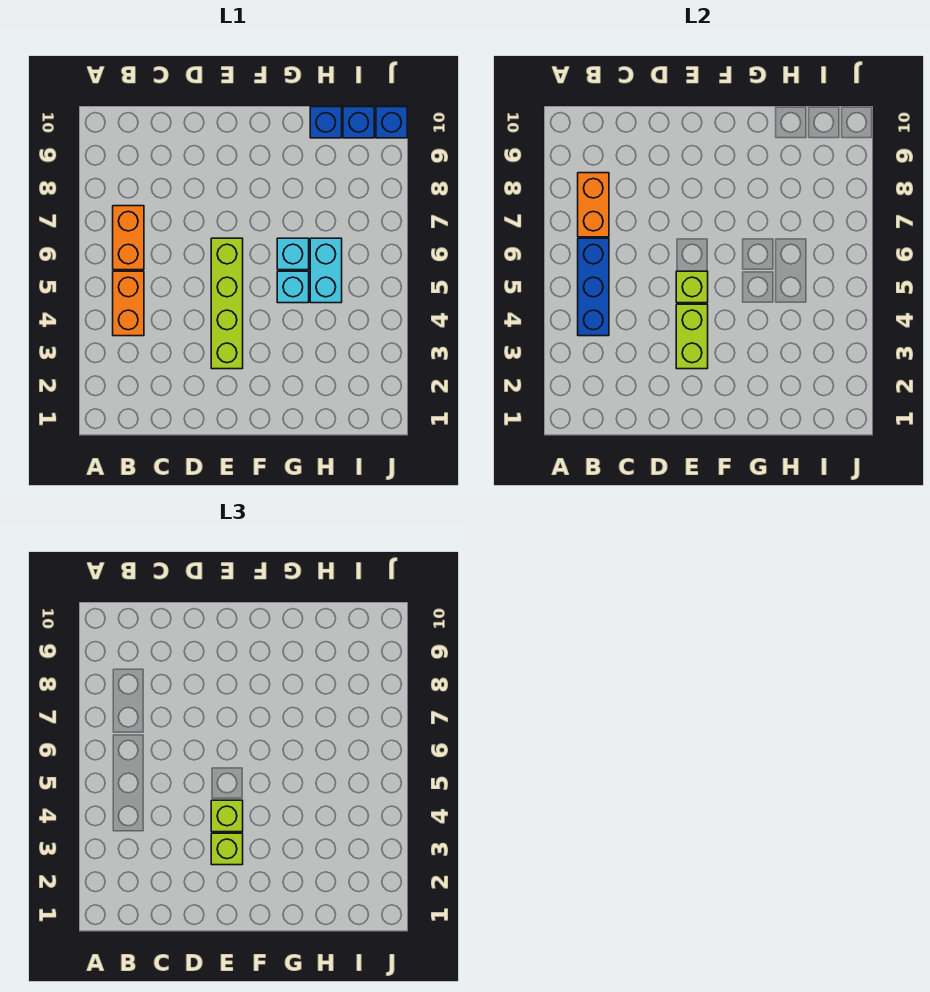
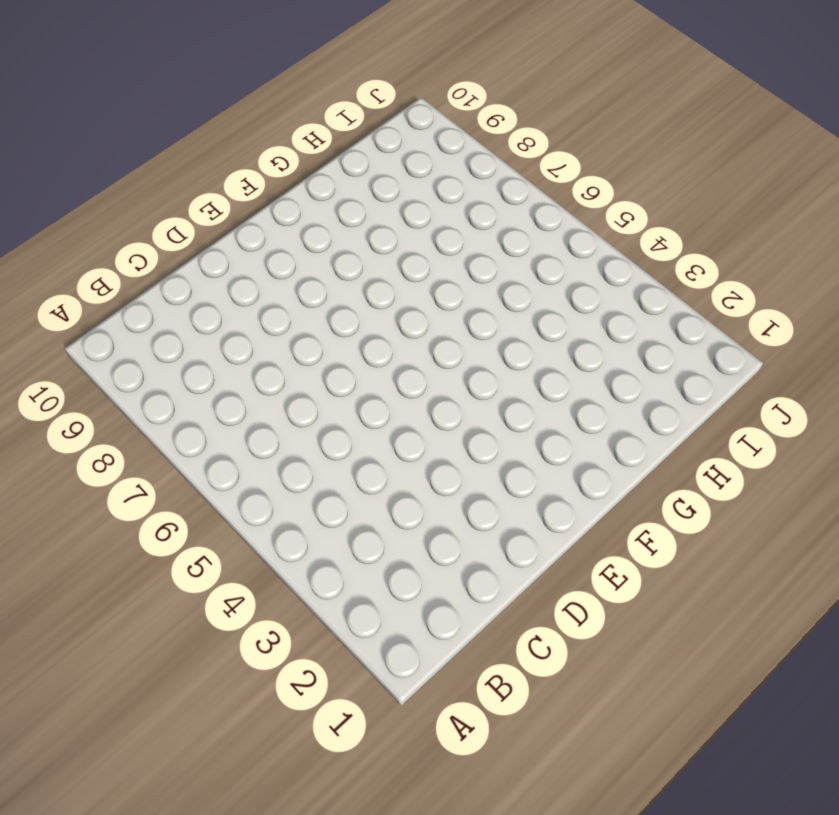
none -> orange 1x2 brick [113,271,144,336]
none -> orange 1x2 brick [113,206,144,270]
none -> lime 1x4 brick [211,238,243,369]

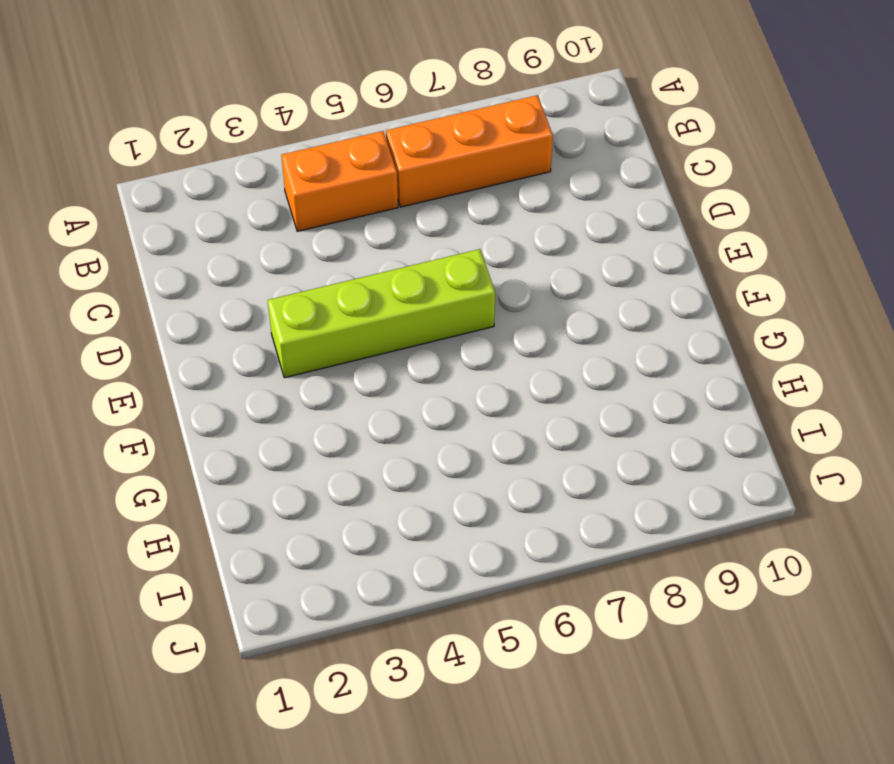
orange 1x3 brick [386,95,553,207] -> orange 1x2 brick [113,206,144,270]
none -> cyan 1x1 brick [277,271,309,303]
none -> cyan 1x1 brick [277,238,309,270]
none -> cyan 1x2 brick [310,238,342,303]

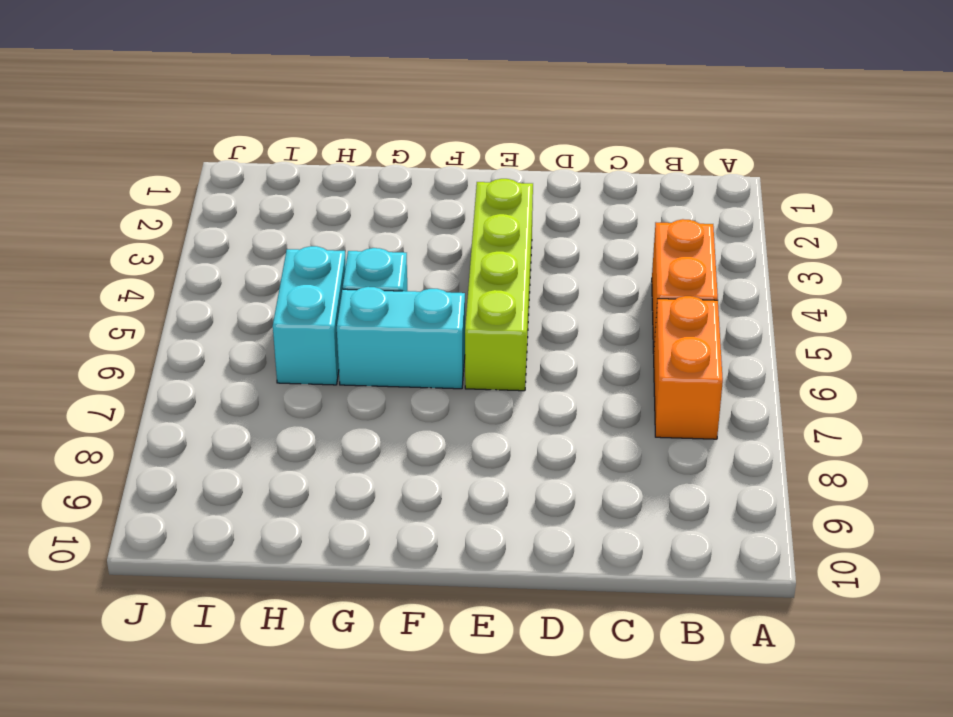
cyan 1x2 brick [337,287,465,389] -> cyan 1x1 brick [277,238,309,270]
none -> blue 1x1 brick [310,107,342,138]
none -> blue 1x1 brick [343,107,374,138]
none -> blue 1x1 brick [376,107,407,138]

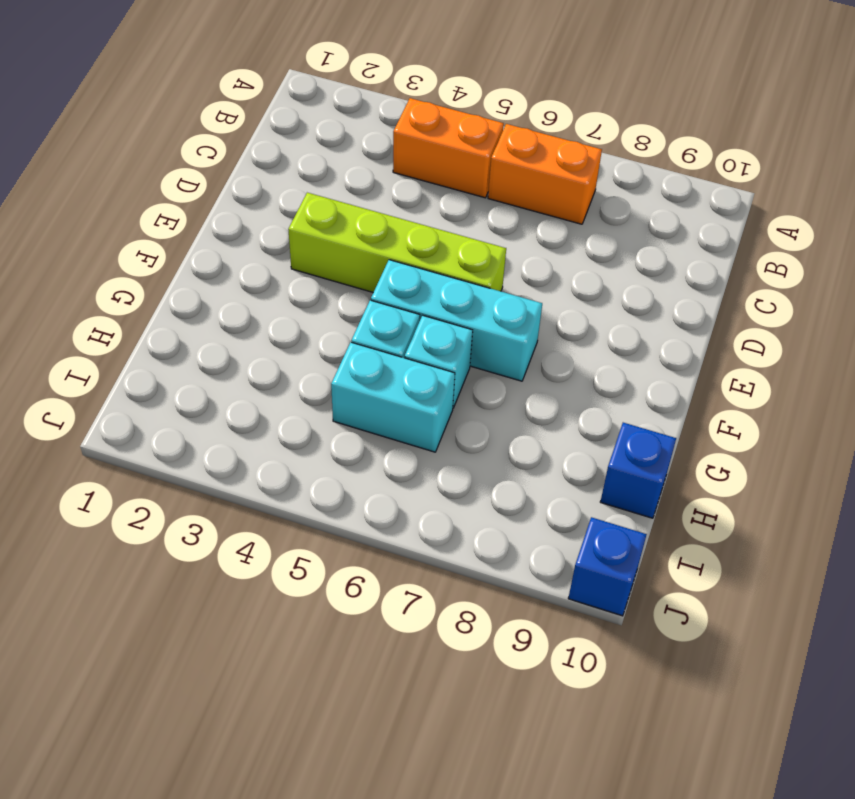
cyan 1x3 brick [371,260,542,381] -> none
none -> blue 1x1 brick [343,107,374,138]
none -> blue 1x3 brick [578,238,609,336]
none -> orange 1x2 brick [578,173,609,237]

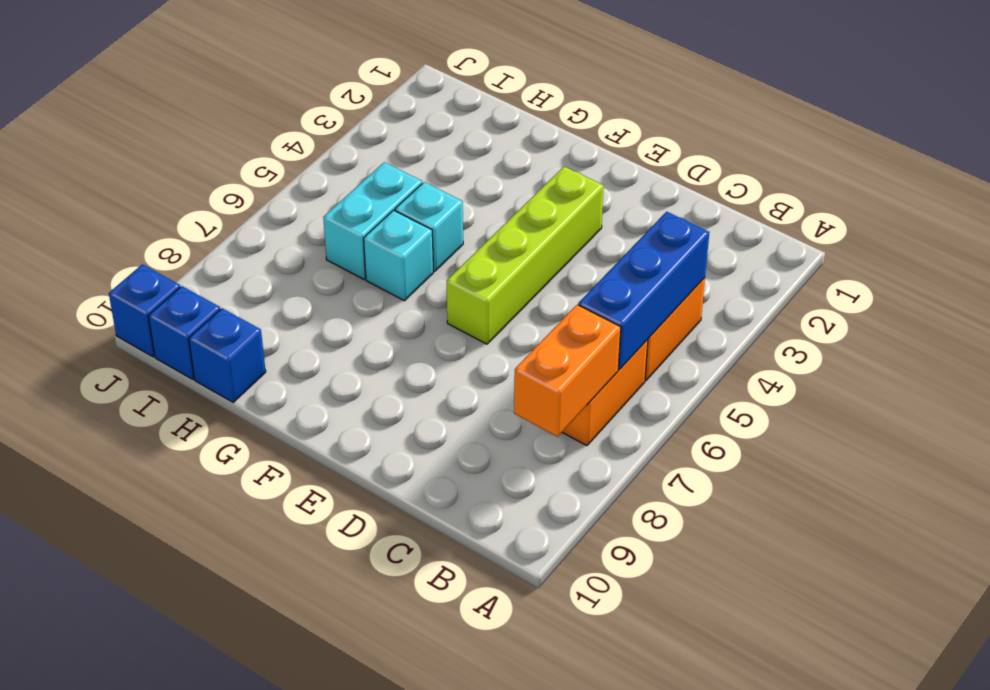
none -> lime 1x2 brick [676,304,708,369]
none -> lime 1x1 brick [676,271,708,303]
none -> lime 1x1 brick [211,833,243,865]

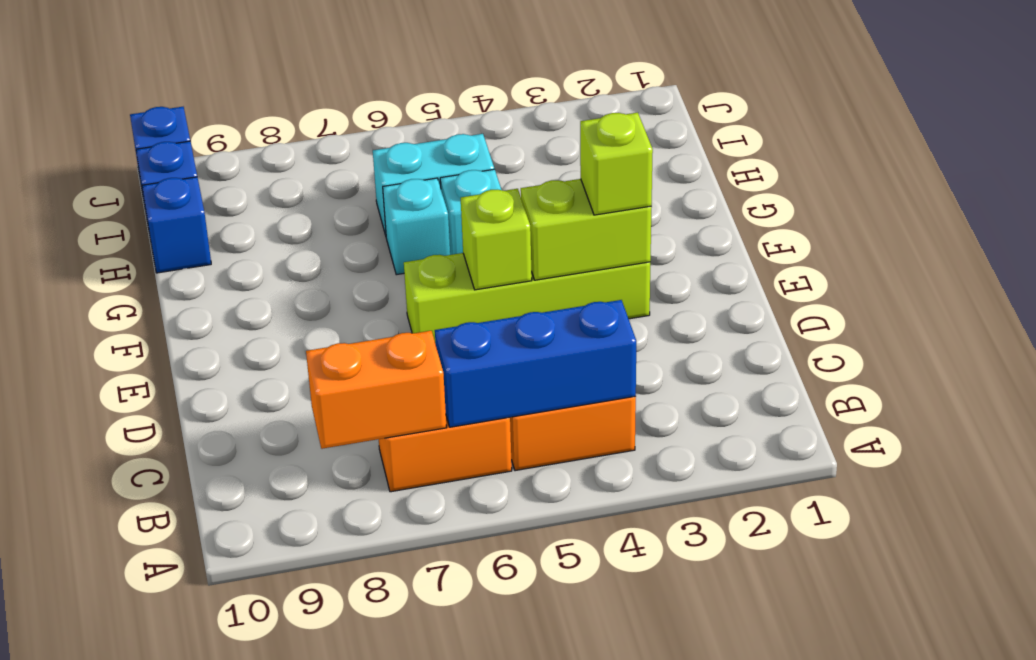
none -> lime 1x1 brick [211,800,243,832]

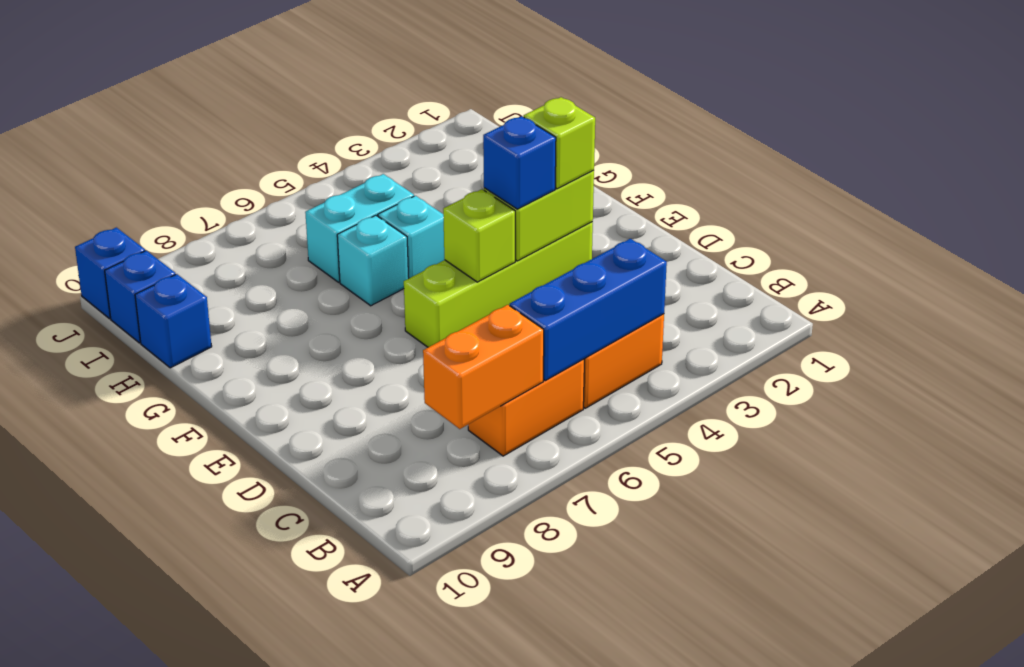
blue 1x1 brick [483,116,556,209] -> lime 1x1 brick [211,800,243,832]

